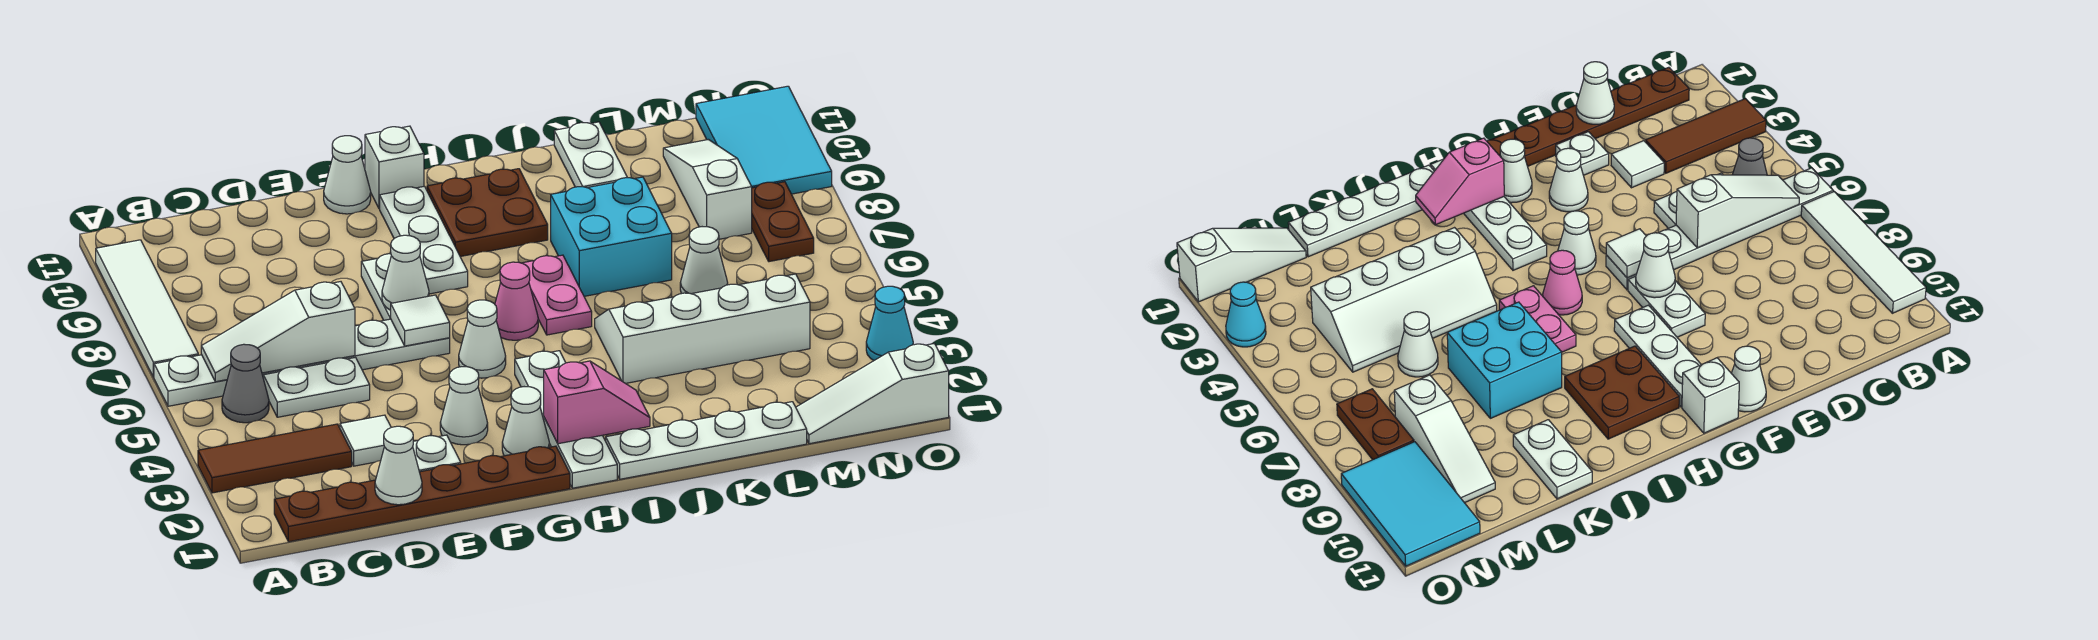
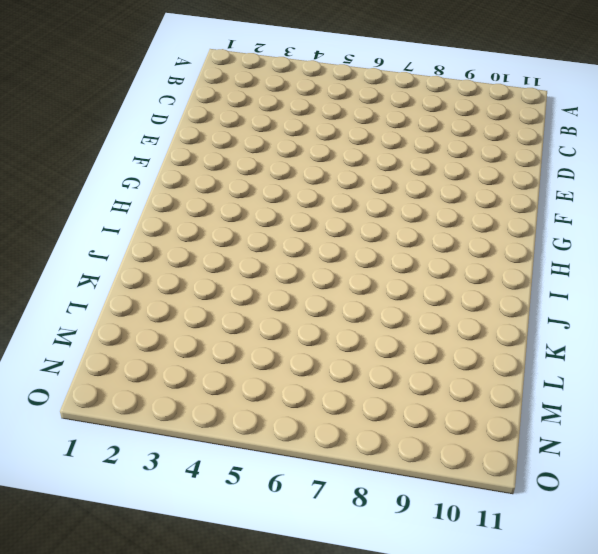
none -> brown 1x3 tile [198,424,352,493]
none -> white 1x6 plate [154,319,450,406]
none -> white 1x4 tile [96,240,198,377]
none -> brown 1x6 plate [274,446,570,542]

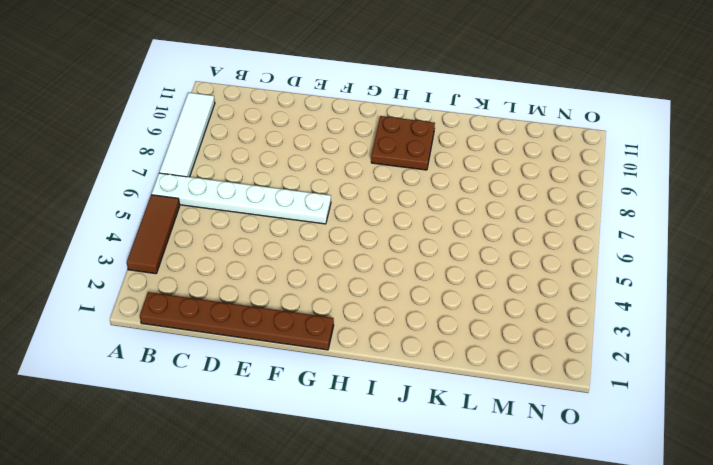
brown 1x3 tile [127,195,180,274] -> brown 1x3 tile turned to [198,424,352,493]
none -> grey 1x1 cone [222,344,269,423]
none -> white 1x2 plate [263,357,370,417]
none -> white 1x1 tile [340,415,391,466]
none -> white 1x1 plate [413,435,461,472]

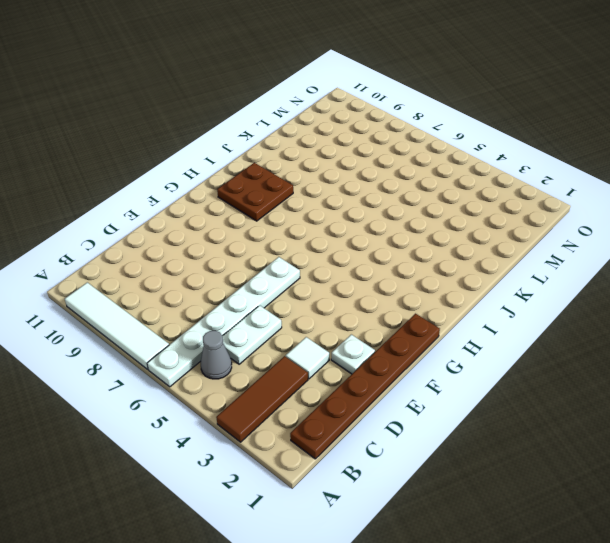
none -> white 1x1 cone [440,367,488,445]
none -> white 1x2 plate [361,254,391,320]
none -> white 1x1 cone [324,136,371,214]
none -> white 1x1 cone [502,387,549,456]

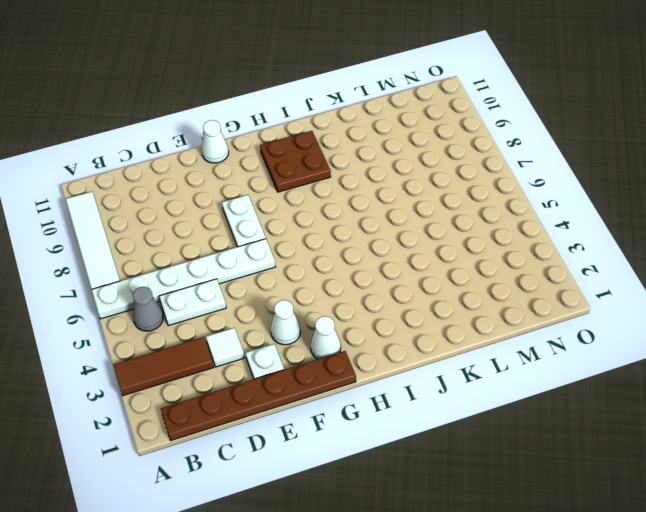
none -> white 1x1 cone [459,300,506,378]
none -> white 1x3 plate [380,186,468,294]
none -> white 1x1 brick [365,126,424,209]
none -> white 1x4 plate [515,351,617,488]

